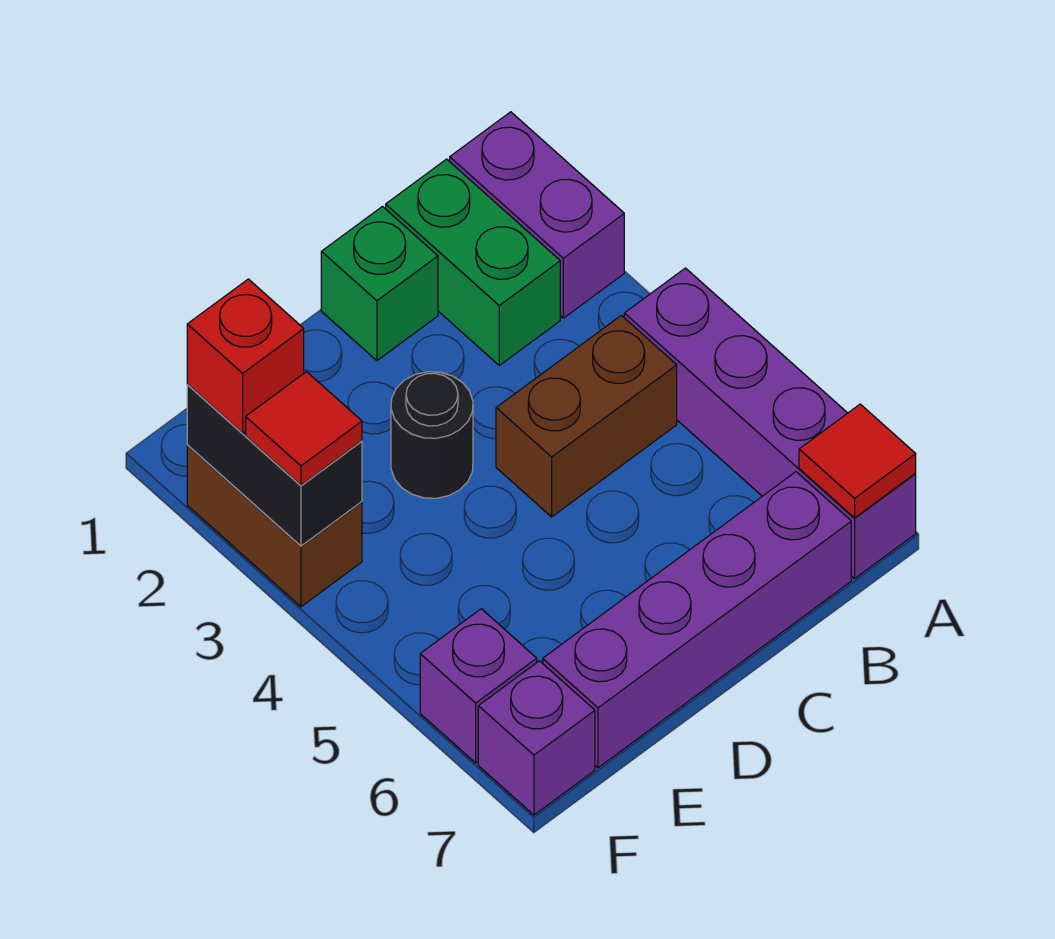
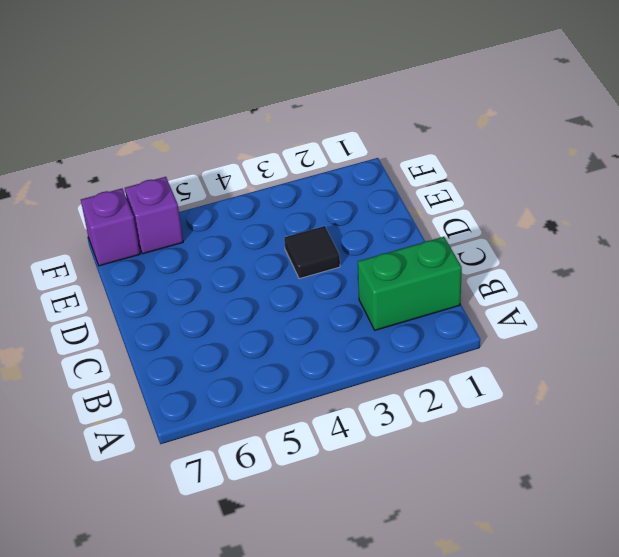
black 1x1 tile [284,226,340,279] -> black 1x1 round brick [391,372,473,498]
none -> purple 1x2 brick [450,112,624,318]
none -> purple 1x4 brick [624,268,916,579]
none -> brown 1x2 brick [496,315,677,517]

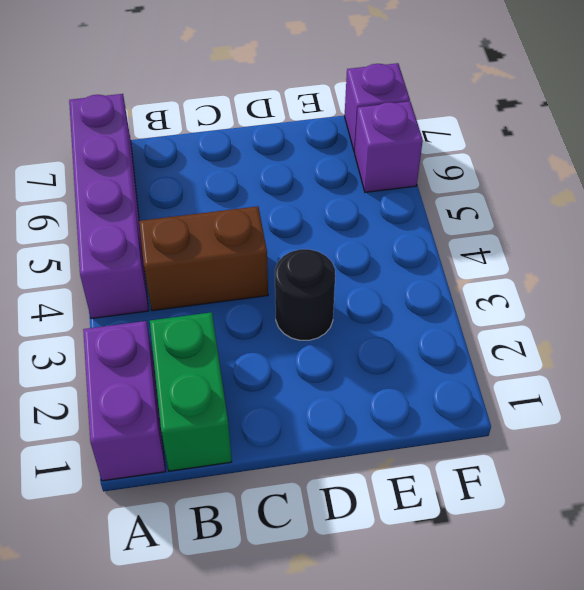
none -> purple 1x4 brick [543,472,851,768]
none -> green 1x1 brick [321,207,438,361]
none -> brown 1x2 brick [187,445,362,607]

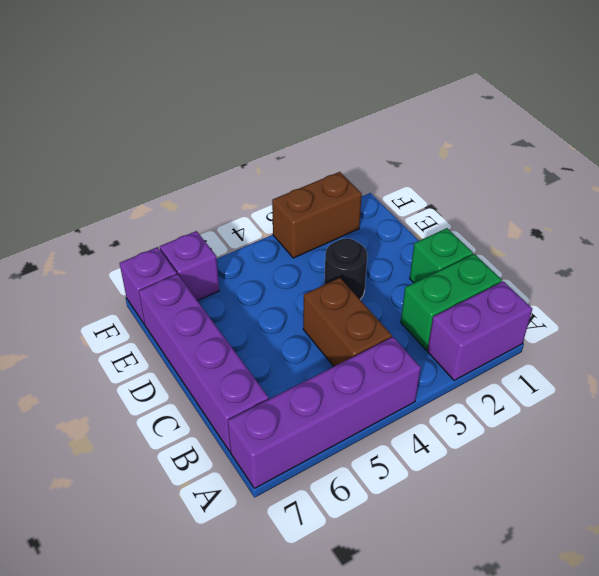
none -> red 1x1 tile [799,404,916,518]
none -> black 1x2 brick [187,385,362,546]
none -> red 1x1 brick [187,279,304,433]

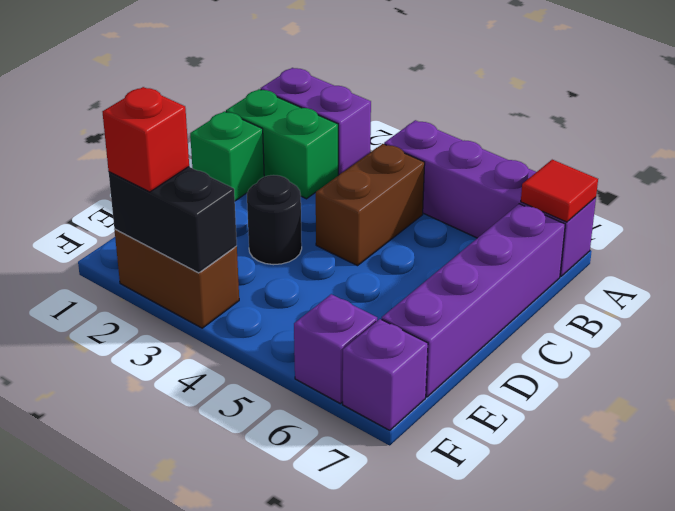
none -> red 1x1 tile [246,372,362,485]

